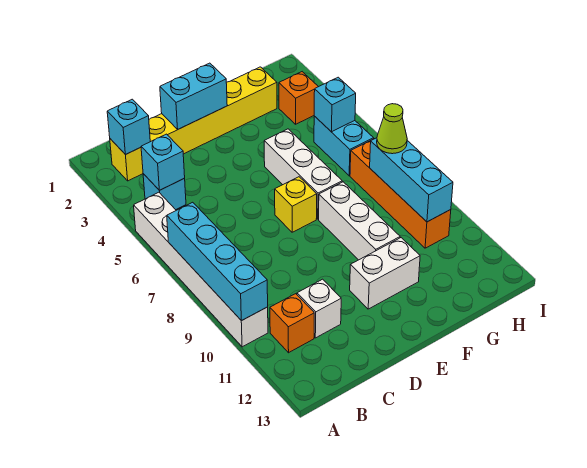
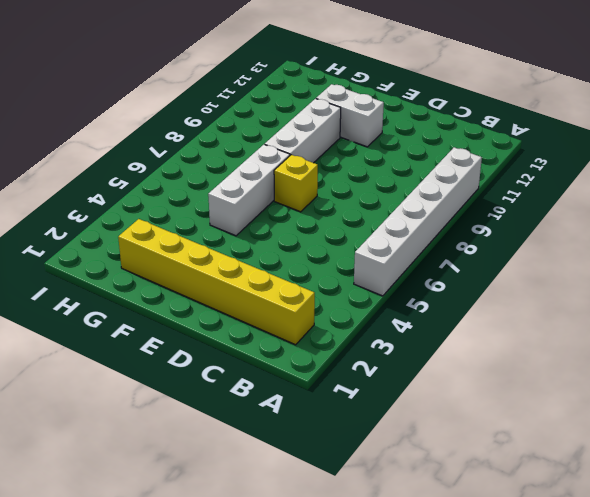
none -> cyan 1x1 brick [143,174,186,210]
none -> orange 1x1 brick [270,294,314,353]
none -> white 1x1 brick [297,279,341,338]

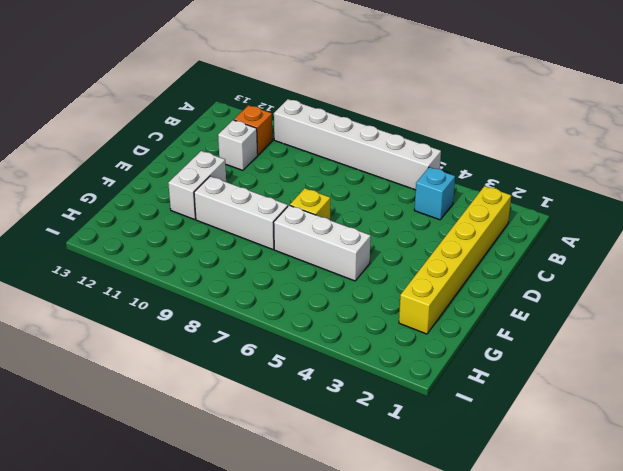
none -> orange 1x1 brick [279,72,318,124]
none -> cyan 1x2 brick [314,116,374,176]
none -> orange 1x4 brick [350,141,451,248]

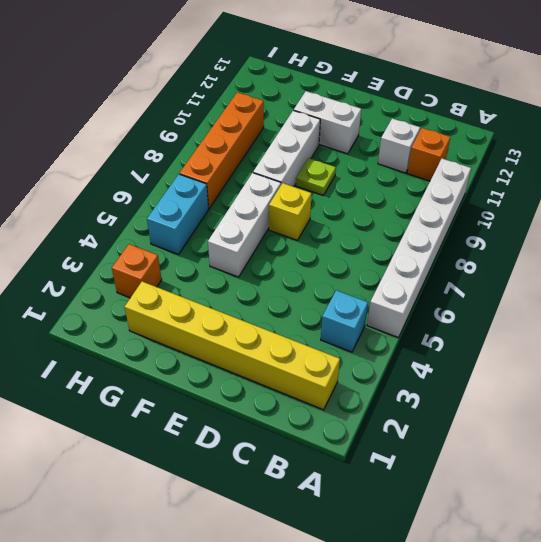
lime 1x1 plate [296,158,336,196] -> none
none -> cyan 1x4 brick [167,202,268,321]
none -> cyan 1x1 brick [107,99,150,155]
none -> cyan 1x1 brick [141,134,185,190]

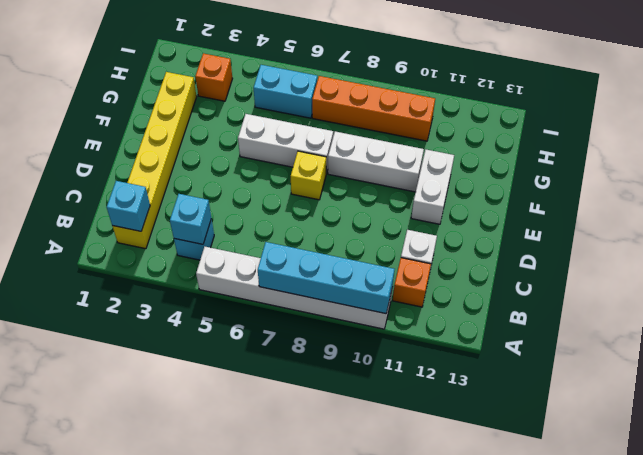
none -> cyan 1x2 brick [160,63,227,130]
none -> cyan 1x1 brick [314,77,356,132]
none -> cyan 1x3 brick [370,138,453,222]

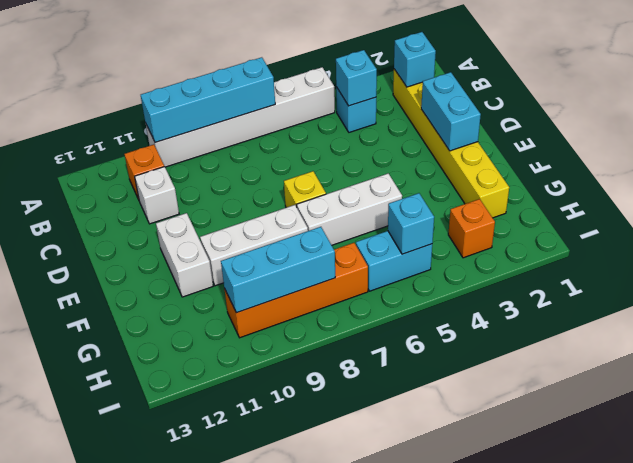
none -> lime 1x1 cone [377,104,407,154]

